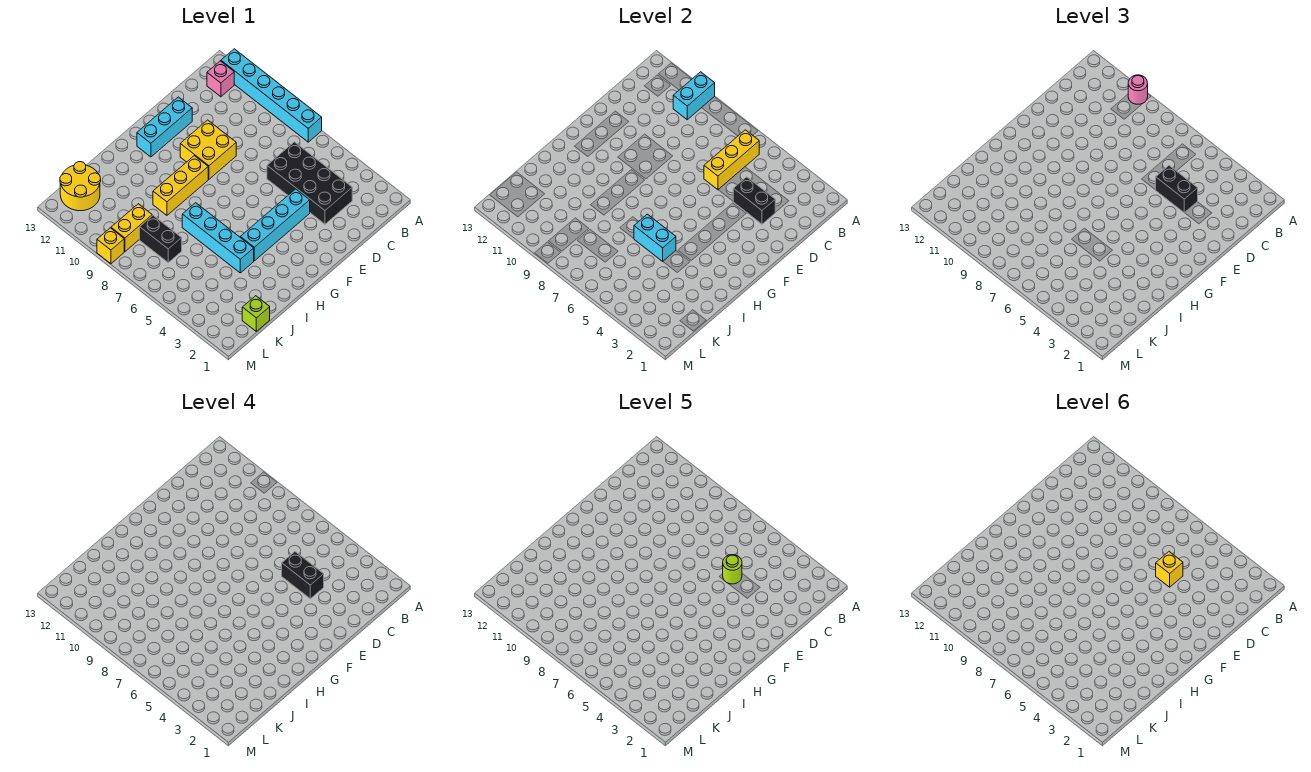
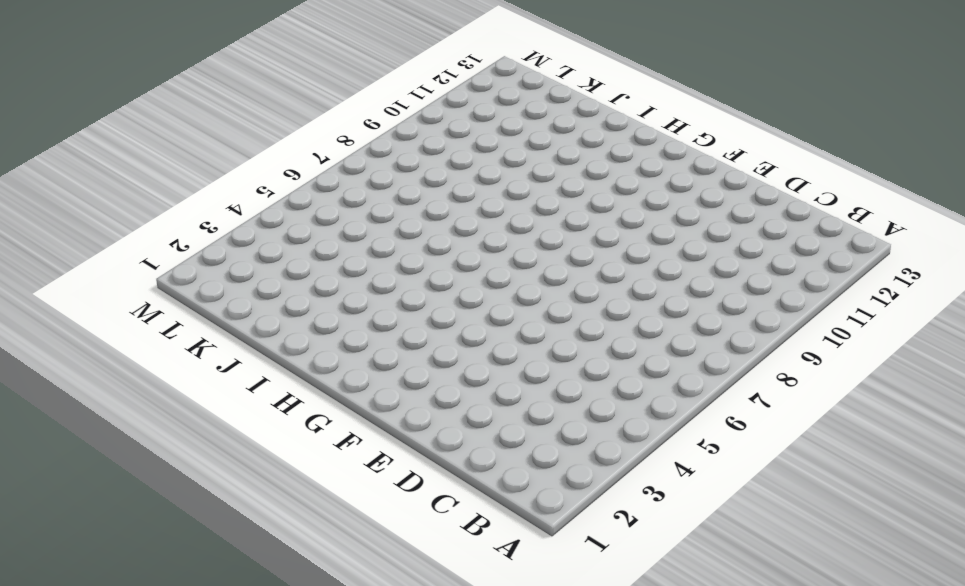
none -> cyan 1x6 brick [221,49,322,142]
none -> pink 1x1 brick [207,61,234,97]
none -> black 2x4 brick [267,142,352,224]

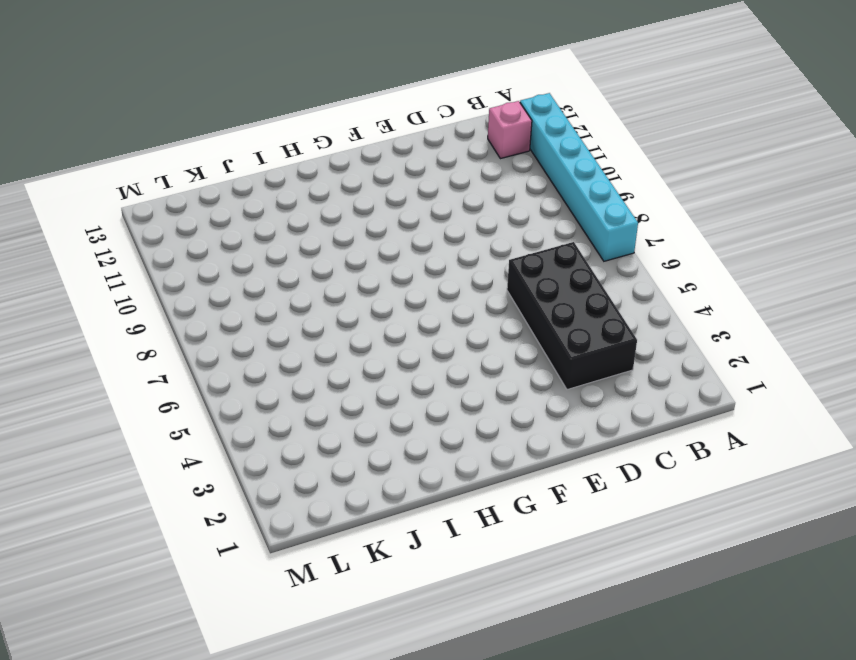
none -> cyan 1x4 brick [240,189,310,261]
none -> yellow 2x2 brick [180,120,236,179]
none -> cyan 1x3 brick [137,97,192,157]

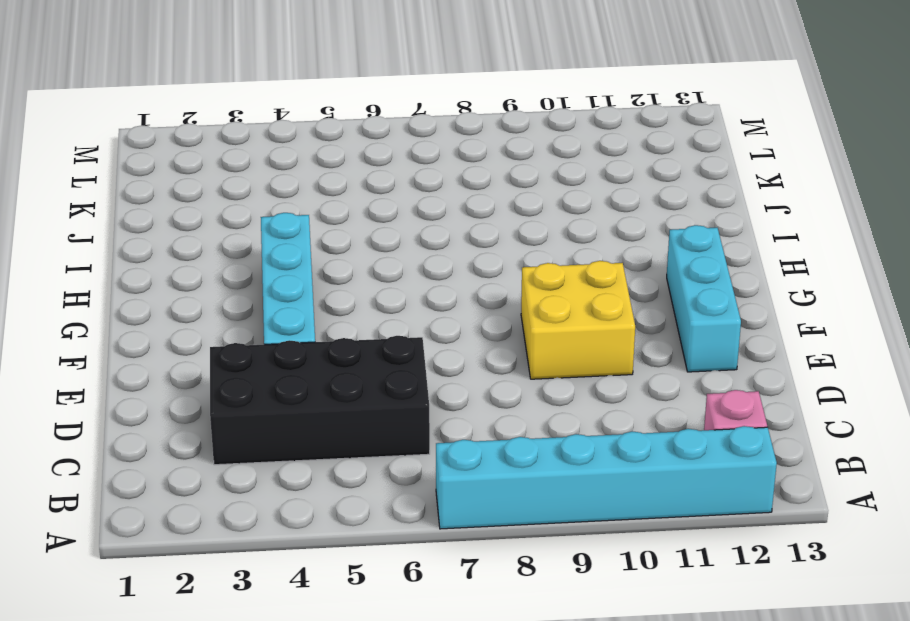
none -> yellow 1x3 brick [153,156,208,215]
none -> cyan 1x4 brick [182,203,254,273]
none -> lime 1x1 brick [242,296,270,331]

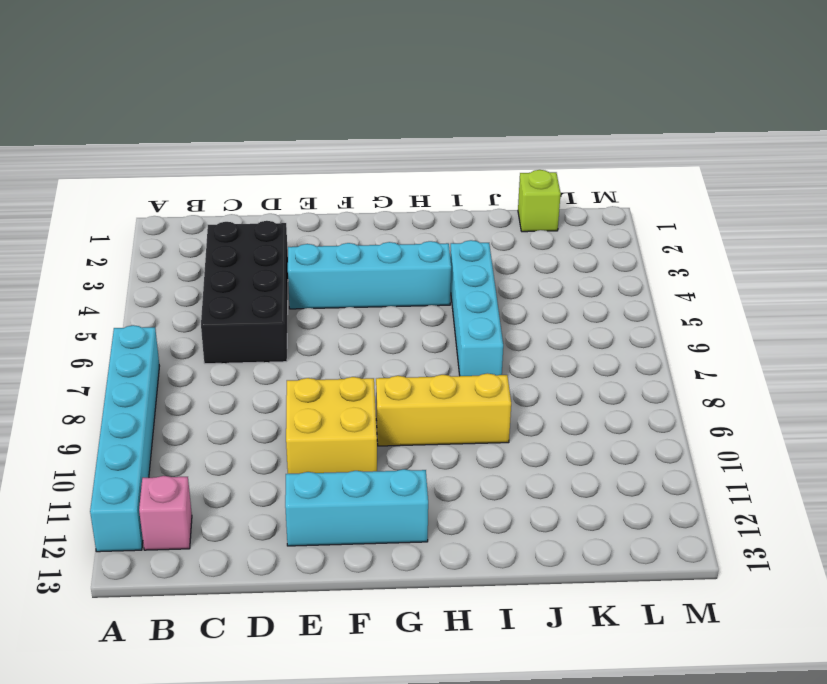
none -> black 1x2 brick [140,216,182,262]
none -> yellow 1x2 brick [111,204,152,252]
none -> yellow 2x2 round brick [60,162,101,211]

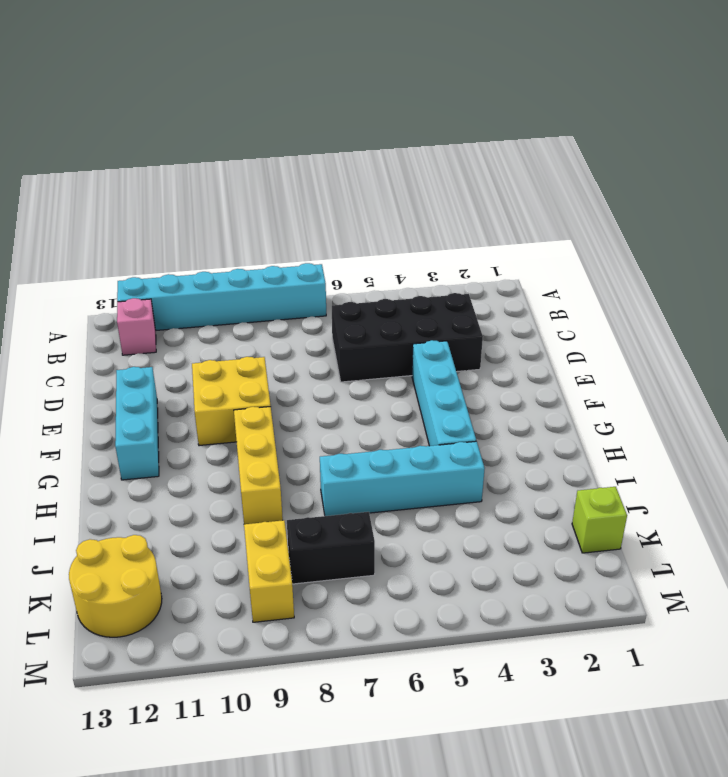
none -> yellow 1x1 brick [97,228,124,264]
none -> cyan 1x2 brick [673,72,715,120]
none -> yellow 1x3 brick [704,130,759,190]

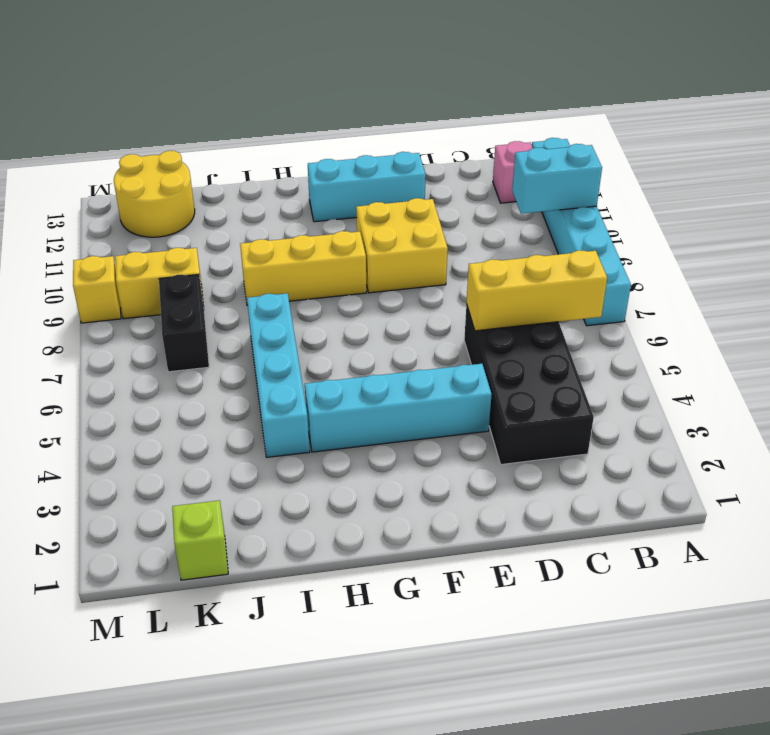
none -> black 1x2 brick [733,177,775,224]
none -> cyan 1x2 brick [634,214,676,261]
none -> pink 1x1 round brick [1128,75,1148,104]

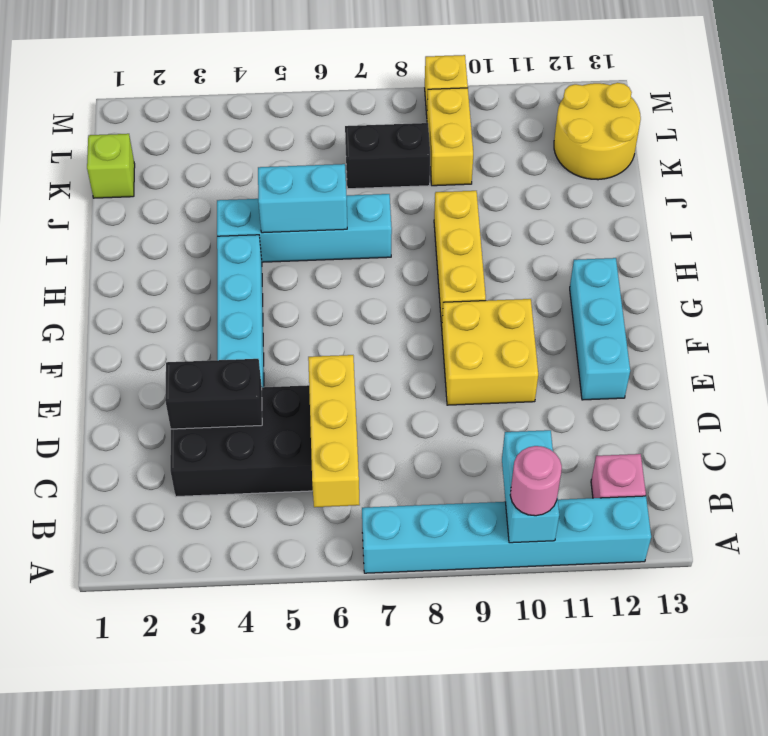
none -> black 1x2 brick [1156,166,1198,213]
none -> black 1x2 brick [282,552,324,599]
none -> lime 1x1 round brick [723,555,742,584]

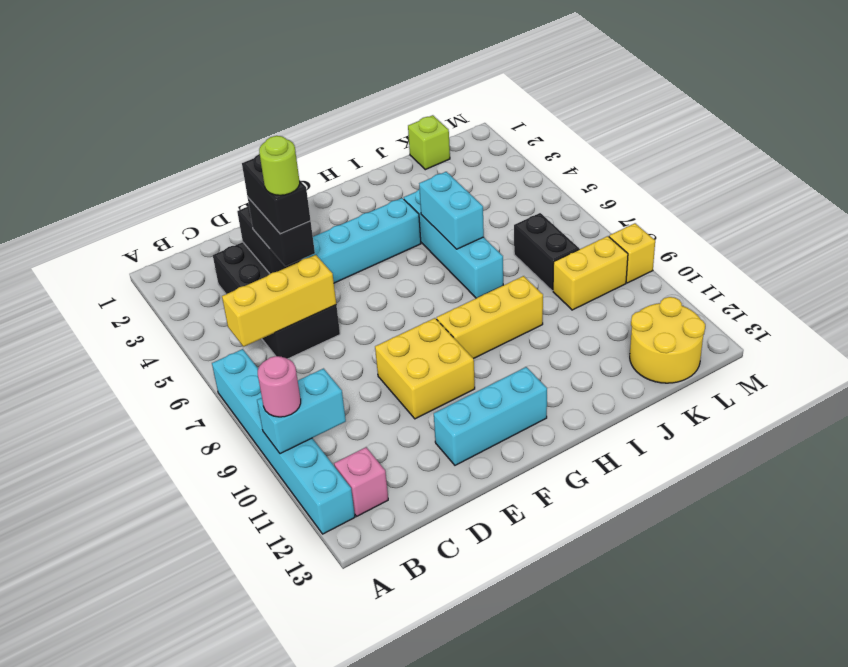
none -> yellow 1x1 brick [1156,552,1183,587]

